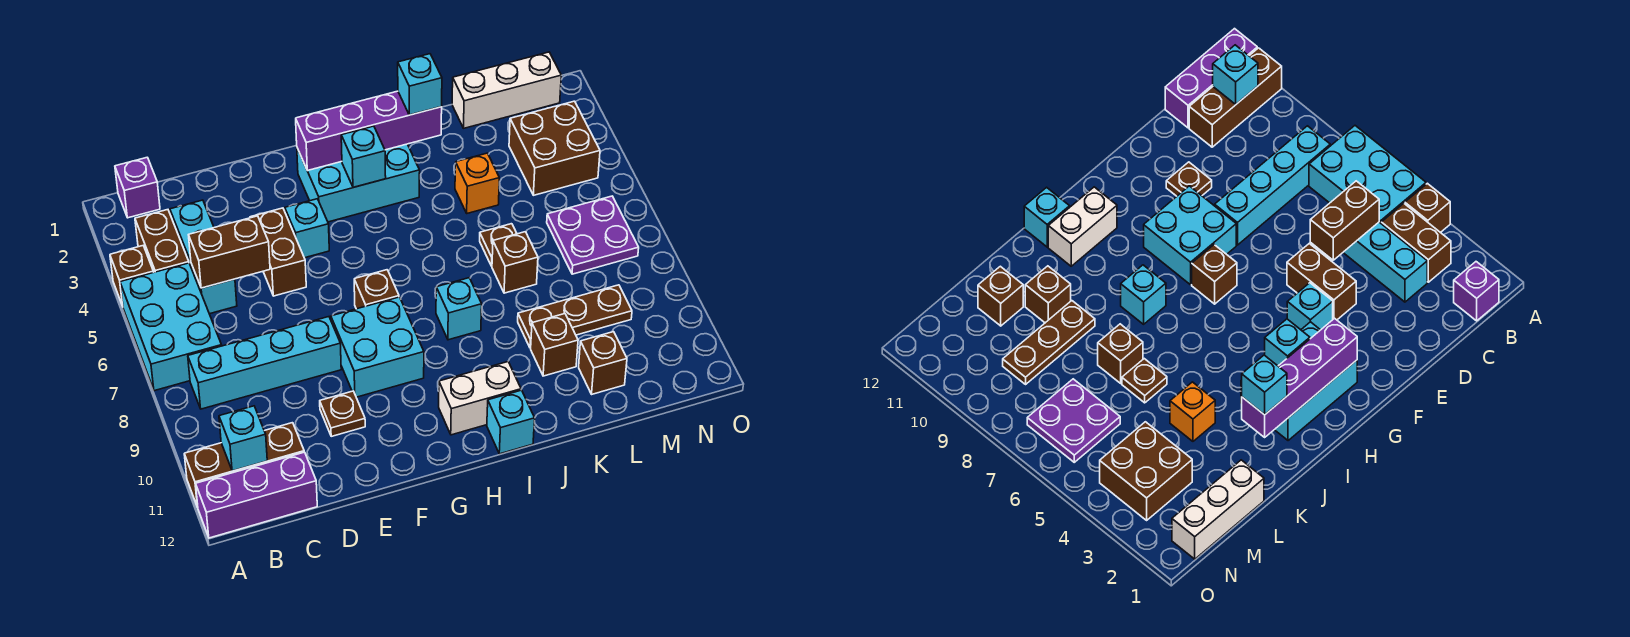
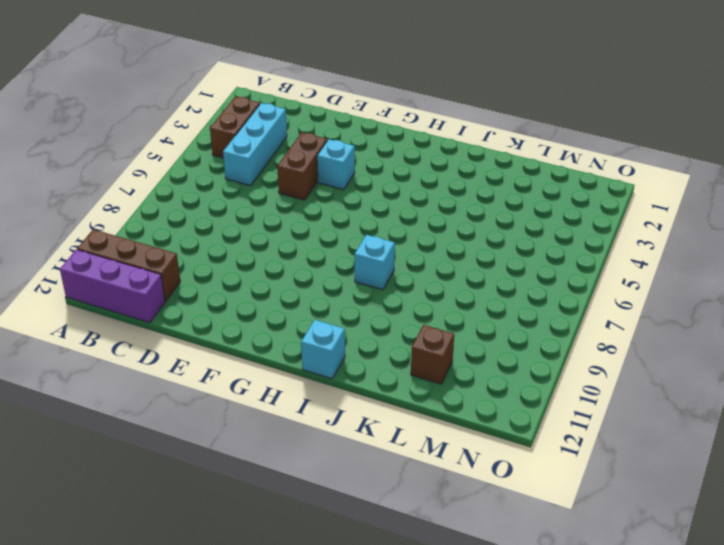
none -> brown 1x1 brick [110,246,153,306]
none -> cyan 2x3 brick [120,263,222,391]
none -> purple 1x1 brick [115,157,160,218]
none -> cyan 1x4 brick [188,317,341,409]

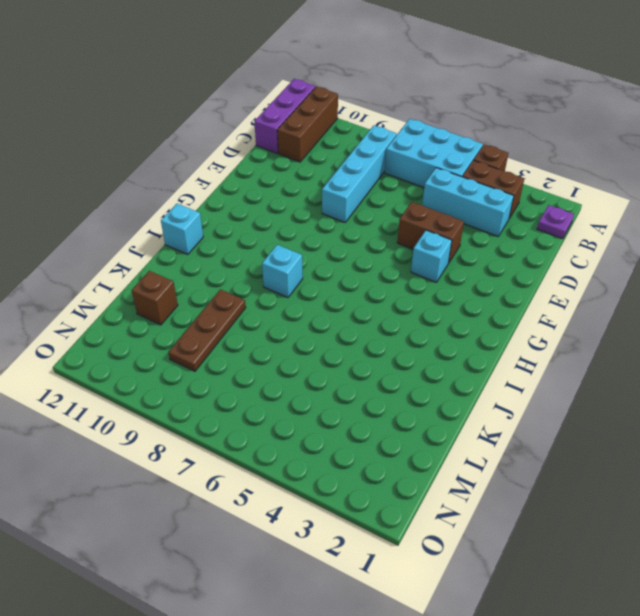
purple 1x1 plate [537,205,574,239] -> purple 1x1 brick [115,157,160,218]
none -> brown 1x1 plate [320,391,365,436]
none -> cyan 2x2 brick [331,297,424,397]
none -> cyan 2x3 brick [297,144,420,222]
none -> brown 1x1 brick [354,270,399,309]

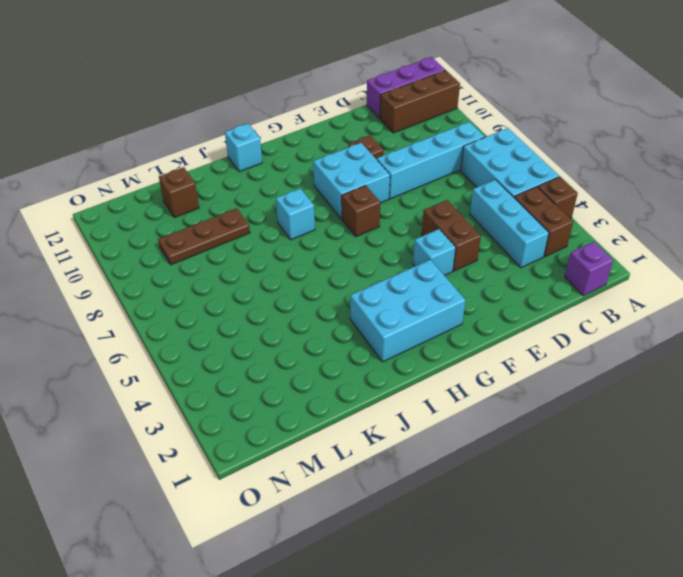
none -> white 1x2 brick [439,362,521,435]
none -> orange 1x1 brick [455,153,499,213]
none -> brown 1x1 plate [480,224,517,266]
none -> brown 1x1 brick [492,232,538,293]

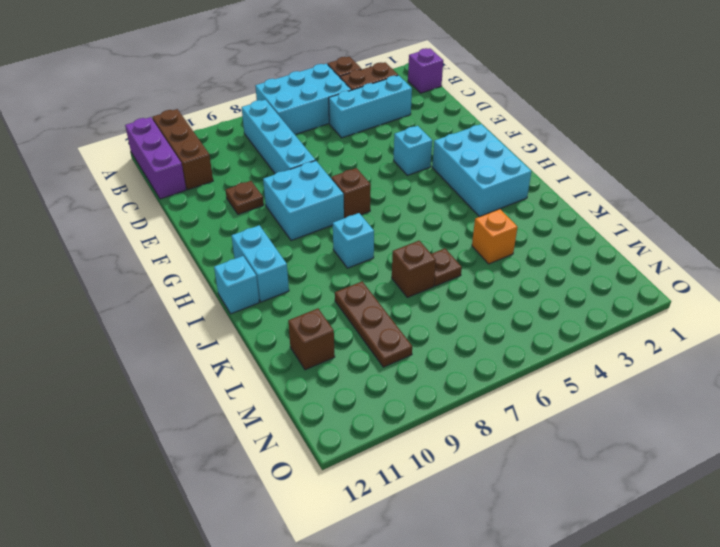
cyan 1x2 brick [232,225,289,302] -> white 1x2 brick [439,362,521,435]
none -> brown 1x2 brick [250,208,306,296]
none -> brown 1x1 brick [531,314,578,376]
none -> white 1x3 brick [452,52,561,128]
none -> brown 2x2 brick [509,101,600,195]

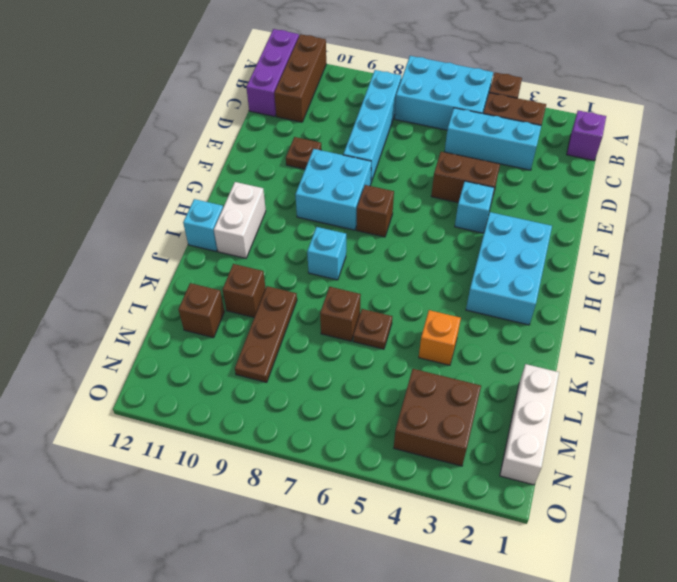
none -> purple 2x2 plate [547,196,639,274]
none -> cyan 1x1 brick [219,406,267,471]
none -> brown 1x2 brick [189,216,270,288]
none -> purple 1x4 brick [296,91,442,171]

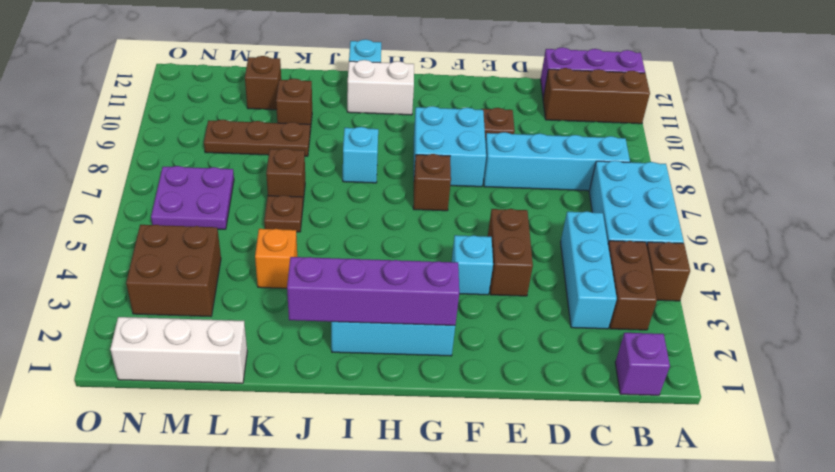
none -> cyan 1x1 brick [219,406,267,471]
none -> brown 1x2 brick [189,216,270,288]
none -> cyan 1x1 brick [341,126,386,187]
none -> cyan 1x1 brick [398,54,442,115]

